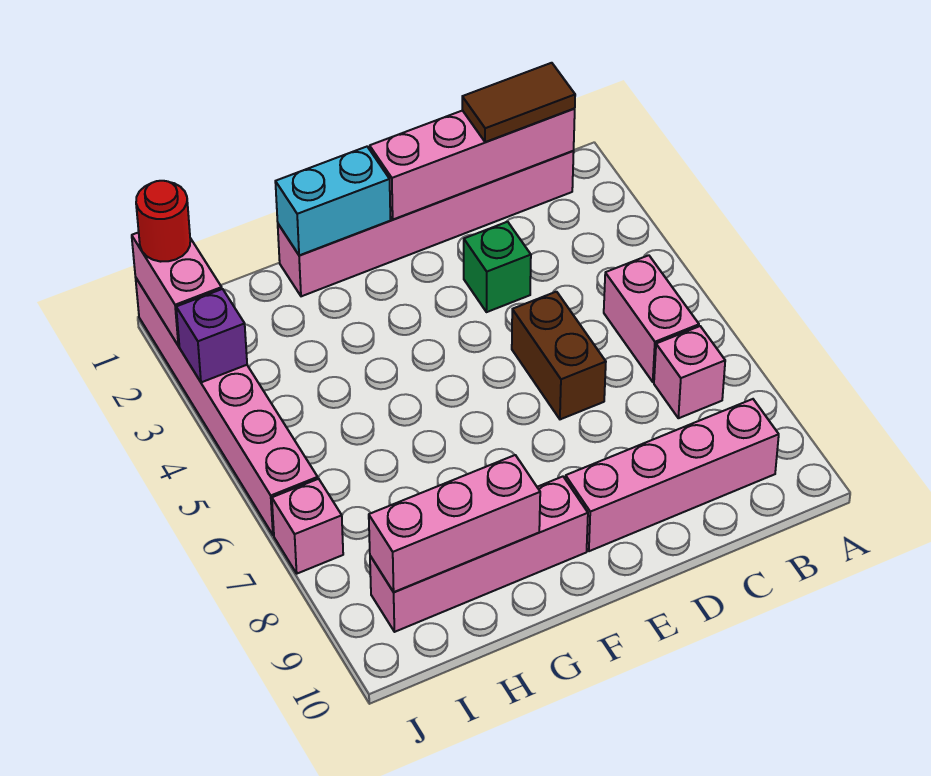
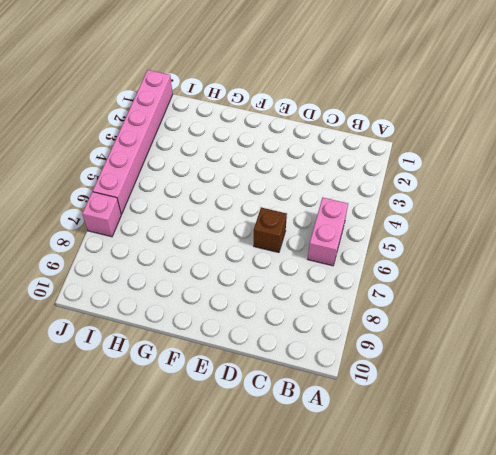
brown 1x1 brick [254,207,287,253] -> brown 1x2 brick [512,292,606,419]
none -> pink 1x6 brick [278,151,574,296]
none -> pink 1x1 brick [654,326,725,418]
none -> pink 1x4 brick [565,399,779,551]

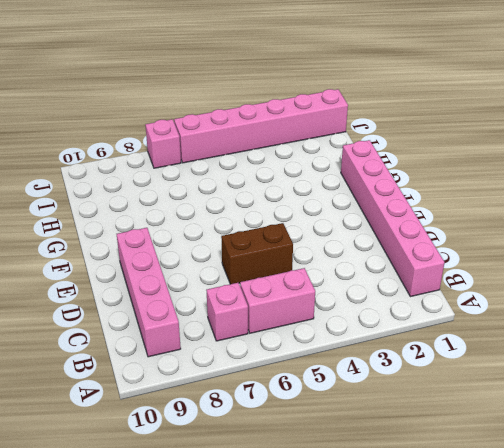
none -> green 1x1 brick [464,222,531,312]
none -> pink 1x4 brick [370,477,588,632]
none -> pink 1x4 brick [370,108,575,219]

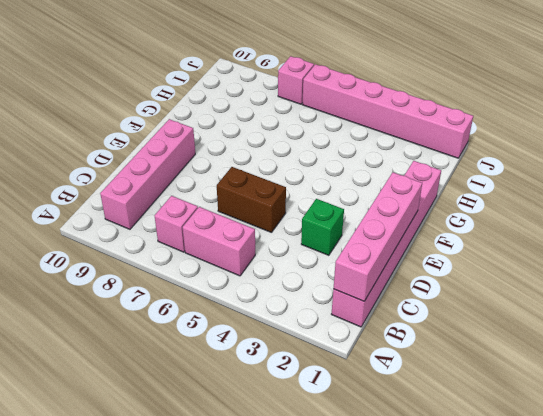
none -> pink 1x4 brick [370,477,588,632]
none -> cyan 1x2 brick [275,147,390,255]
none -> pink 1x3 brick [369,455,540,592]

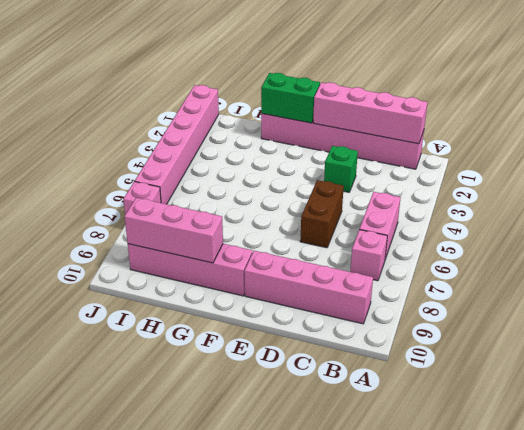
green 1x2 brick [261,73,320,123] -> cyan 1x2 brick [275,147,390,255]
none -> pink 1x2 brick [132,232,222,346]
none -> purple 1x1 brick [176,289,247,382]
none -> brown 1x2 tile [462,63,575,142]

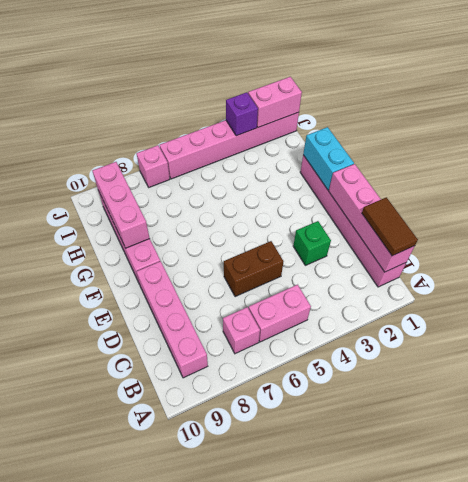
none -> red 1x1 round brick [136,181,190,262]

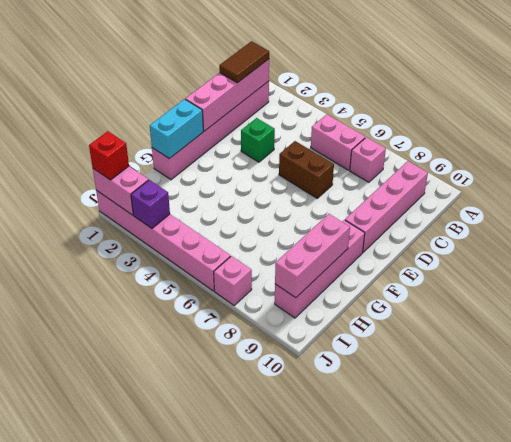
red 1x1 brick [89,131,129,180] -> red 1x1 round brick [136,181,190,262]

